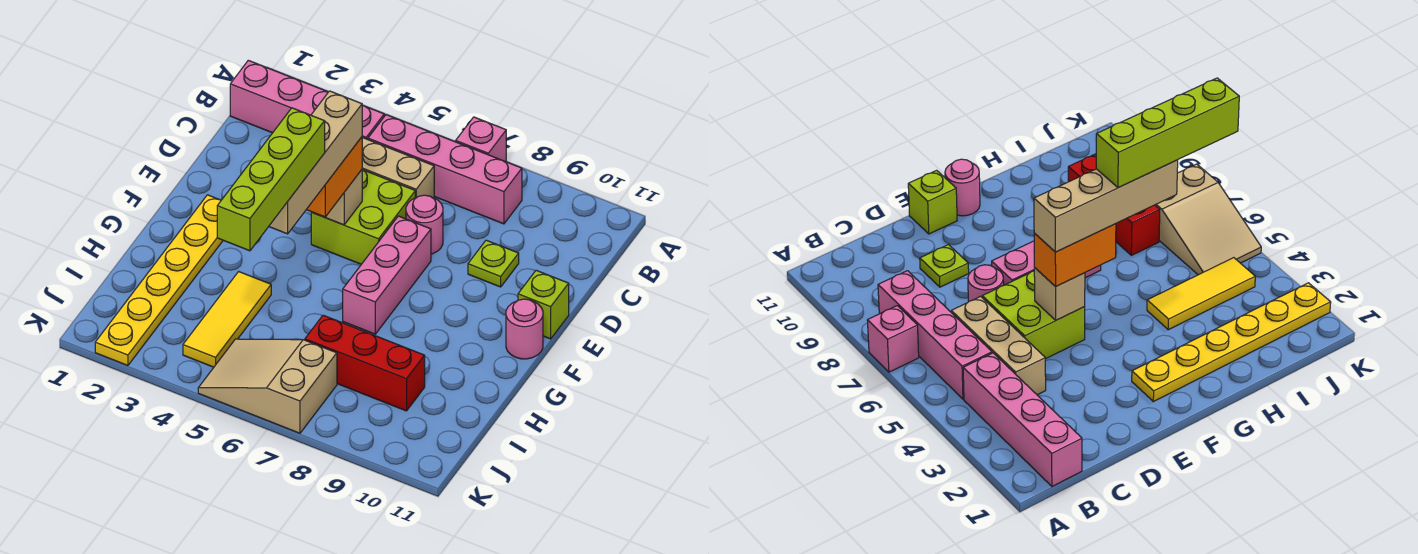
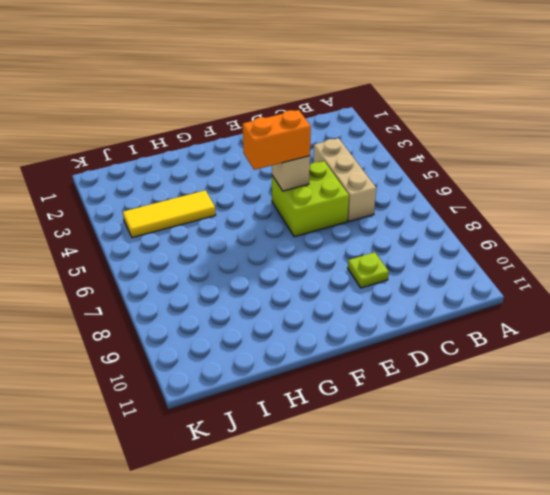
none -> pink 1x1 brick [456,117,506,162]
none -> pink 1x4 brick [230,60,384,139]
none -> pink 1x4 brick [368,115,522,224]

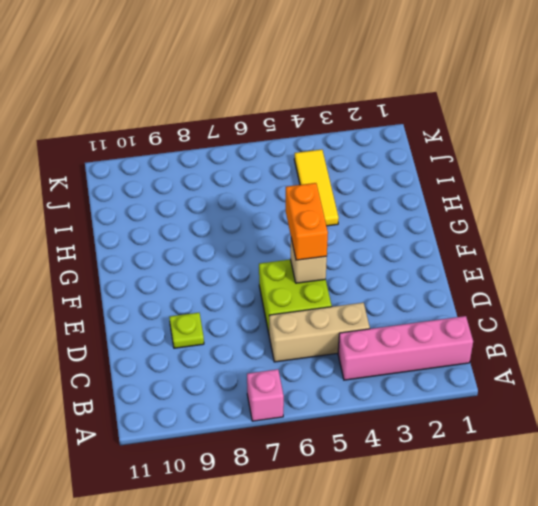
none -> pink 1x4 brick [368,115,522,224]
none -> pink 1x1 round brick [406,195,443,254]
none -> pink 1x3 brick [343,216,431,334]

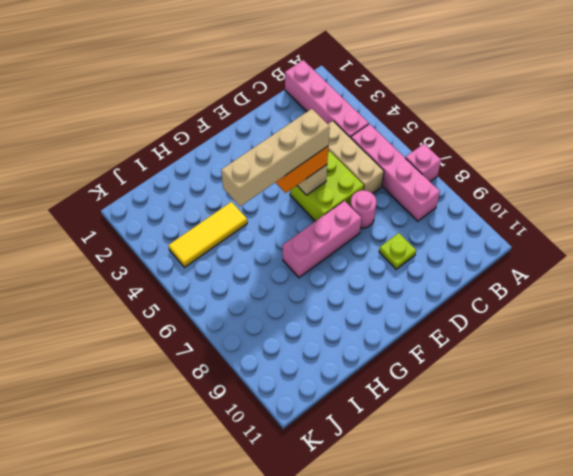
none -> lime 1x1 brick [518,270,569,339]
none -> yellow 1x6 plate [95,195,223,366]
none -> pink 1x1 round brick [506,299,543,359]

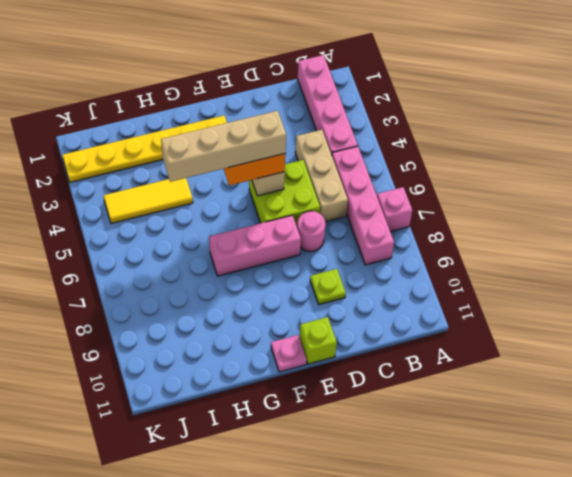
pink 1x1 plate [271,335,307,372] -> pink 1x1 round brick [506,299,543,359]
none -> red 1x3 brick [305,315,425,411]
none -> tan 2x3 slope [198,339,337,433]
none -> lime 1x4 brick [217,108,325,251]

